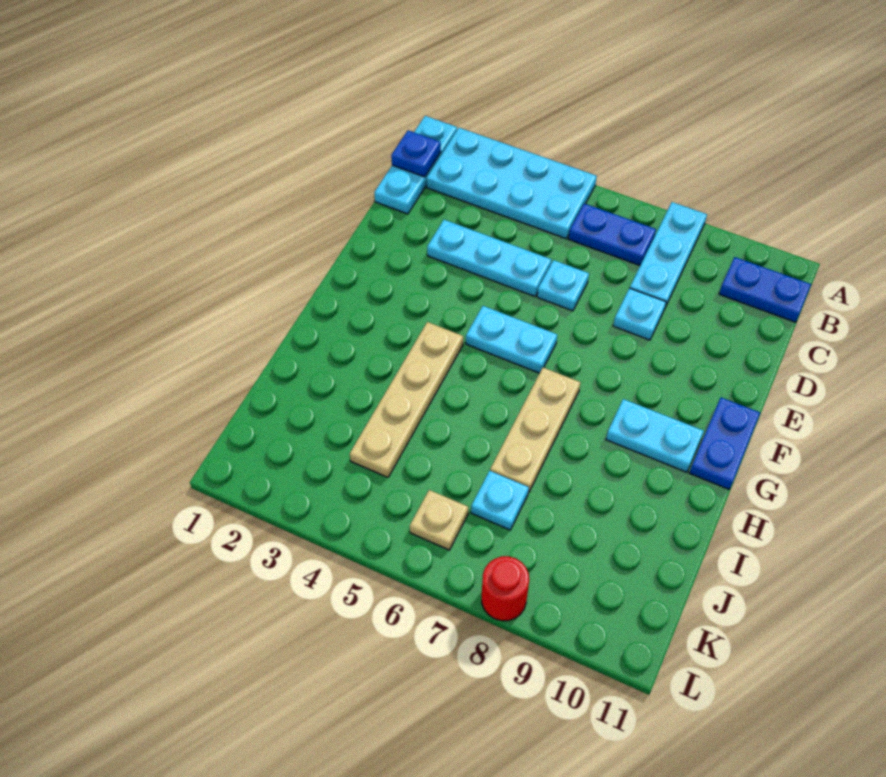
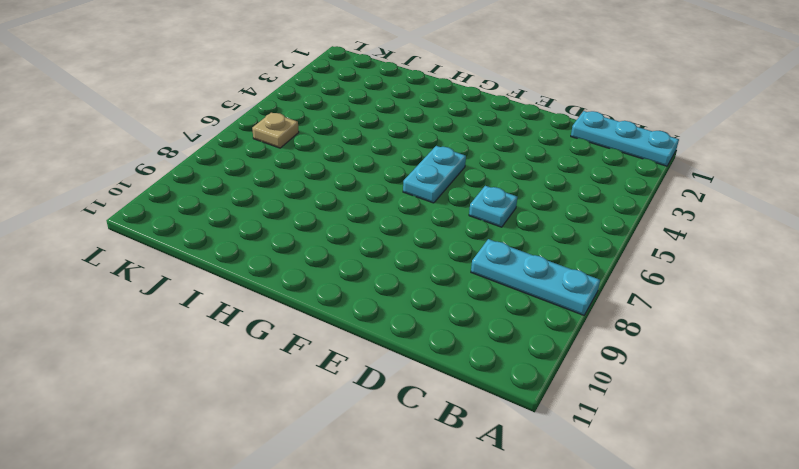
none -> cyan 2x4 plate [426,128,597,239]
none -> blue 1x2 plate [569,204,656,265]
none -> blue 1x2 plate [719,257,811,322]

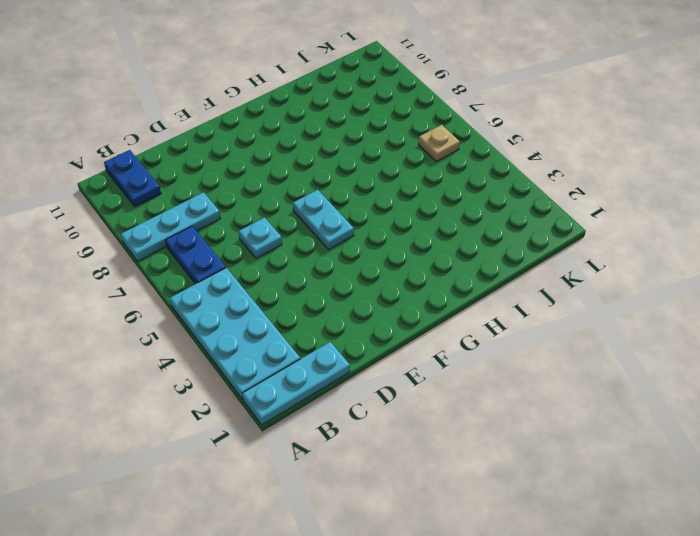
none -> cyan 1x3 plate [427,220,551,296]
none -> cyan 1x1 plate [613,288,666,340]
none -> blue 1x2 plate [689,398,760,489]

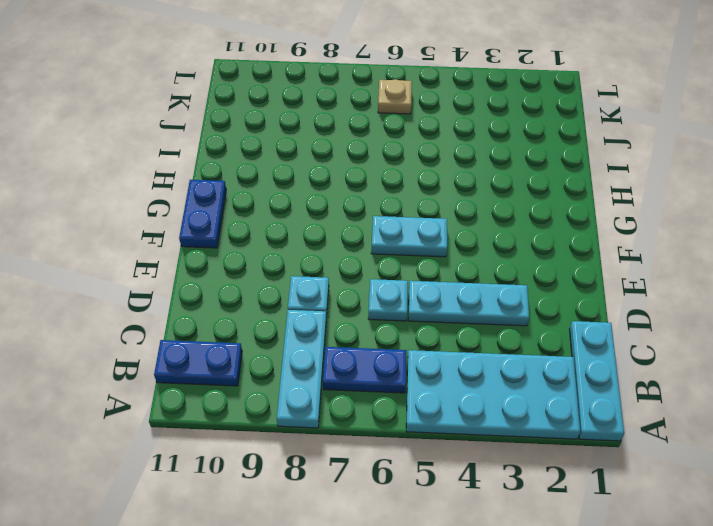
none -> tan 1x4 plate [350,322,463,477]
none -> tan 1x3 plate [490,368,581,493]
none -> cyan 1x2 plate [606,399,704,472]

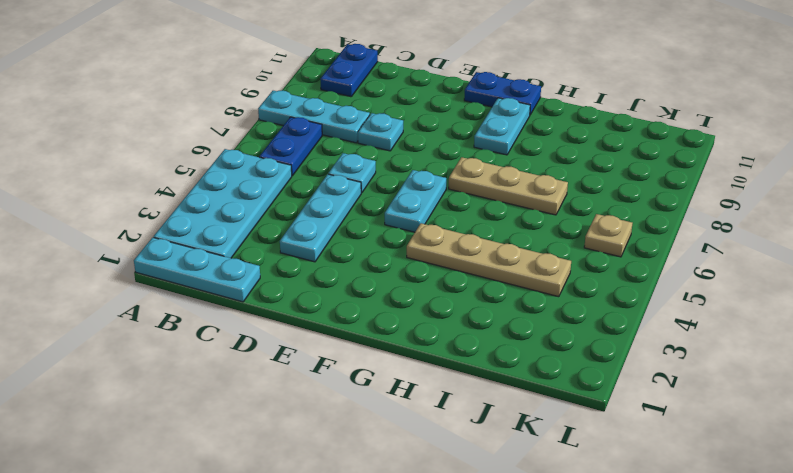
none -> cyan 1x1 plate [471,471,529,530]
none -> red 1x1 round brick [482,556,529,621]
none -> blue 1x1 plate [391,130,441,177]

